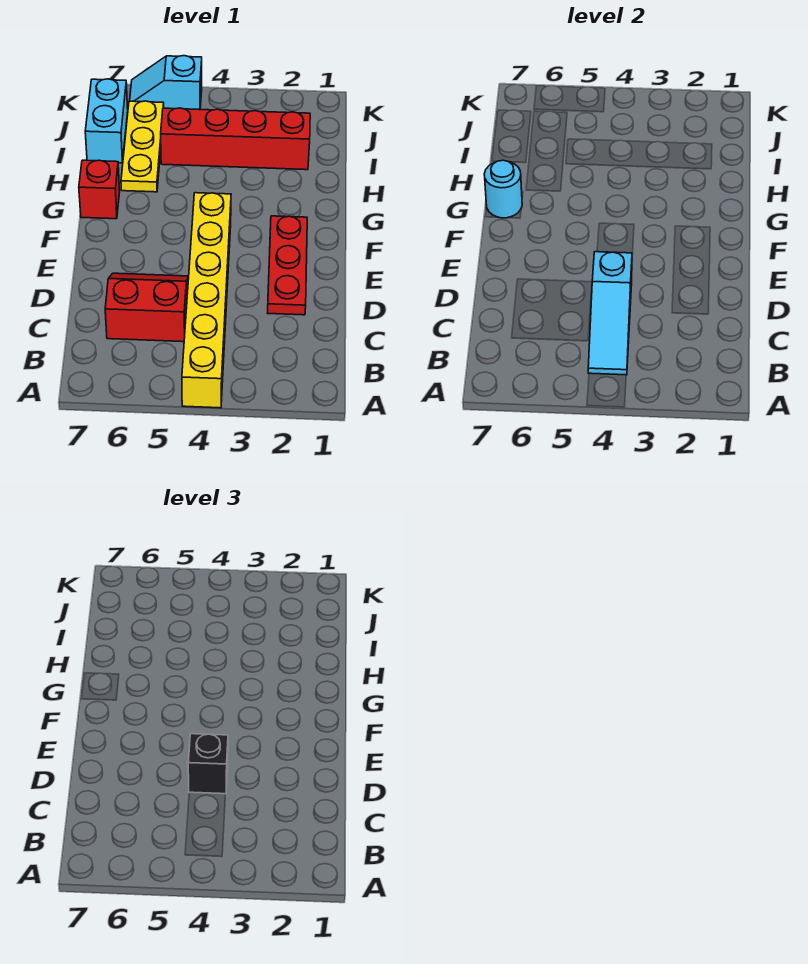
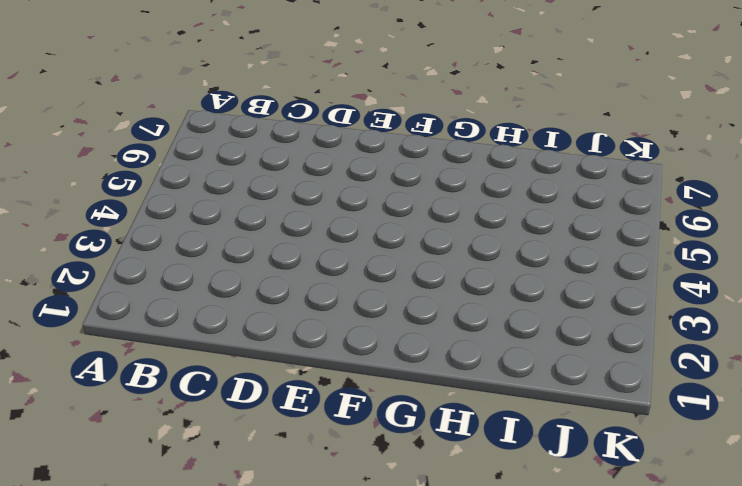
none -> yellow 1x6 brick [182,193,231,408]
none -> red 2x2 slope [105,273,189,342]

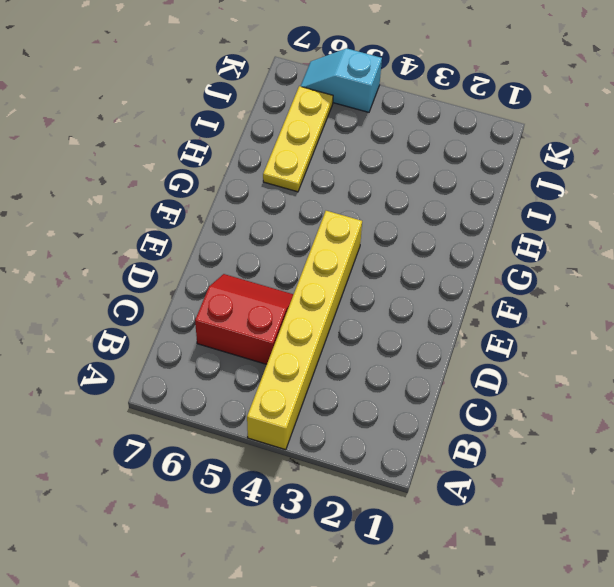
none -> red 1x3 plate [268,216,307,315]
none -> red 1x1 brick [79,160,120,219]

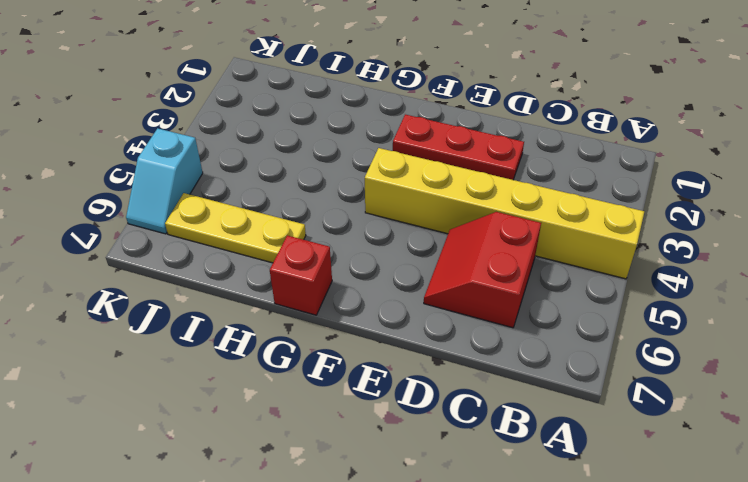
none -> red 1x4 brick [161,108,310,170]
none -> cyan 1x2 brick [85,79,128,163]

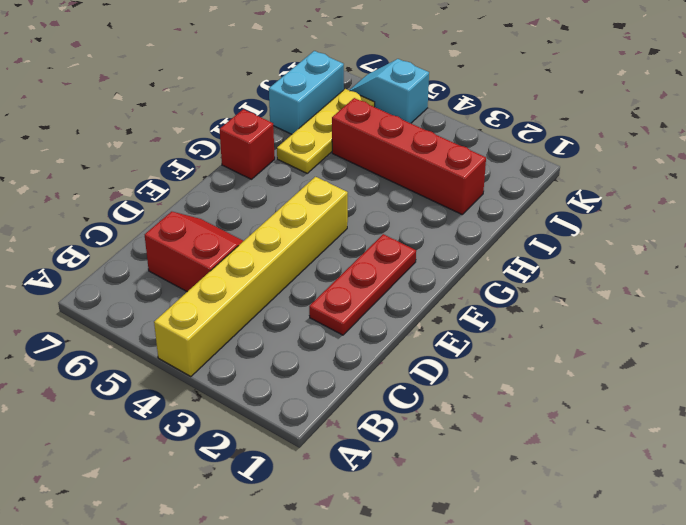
none -> cyan 1x3 slope [588,252,632,375]
none -> cyan 1x1 round brick [484,160,522,218]

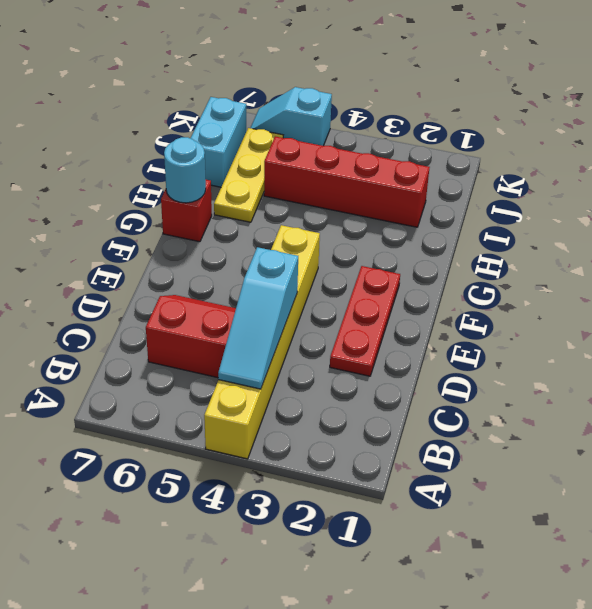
none -> black 1x1 brick [188,734,228,794]

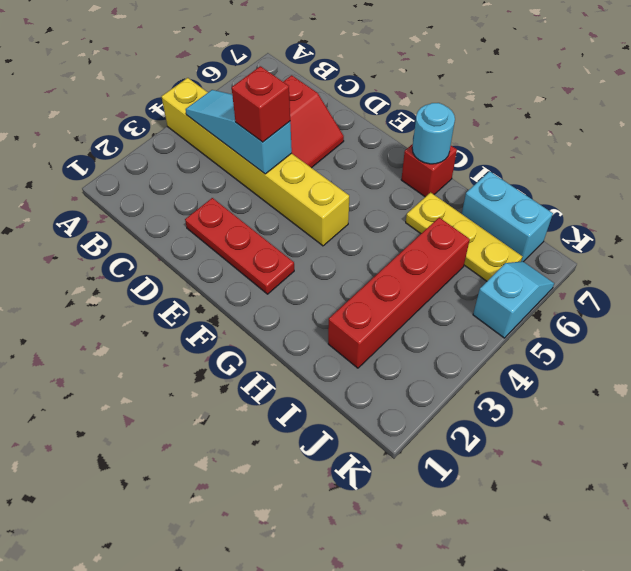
red 1x1 brick [232,66,290,142] -> black 1x1 brick [188,734,228,794]

